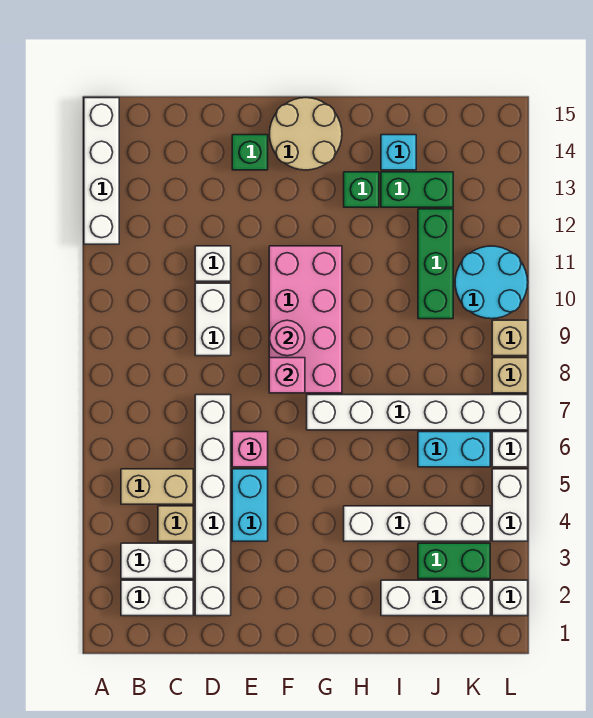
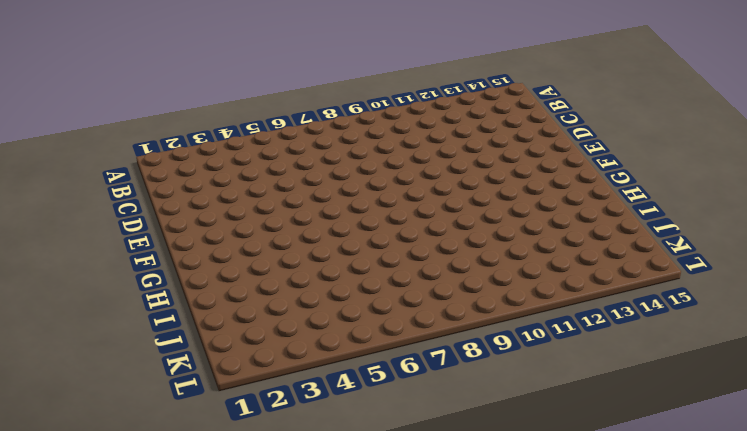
none -> white 1x4 brick [84,98,119,244]
none -> white 1x2 brick [121,580,193,616]
none -> white 1x2 brick [121,543,193,579]
none -> tan 1x2 brick [121,469,193,504]

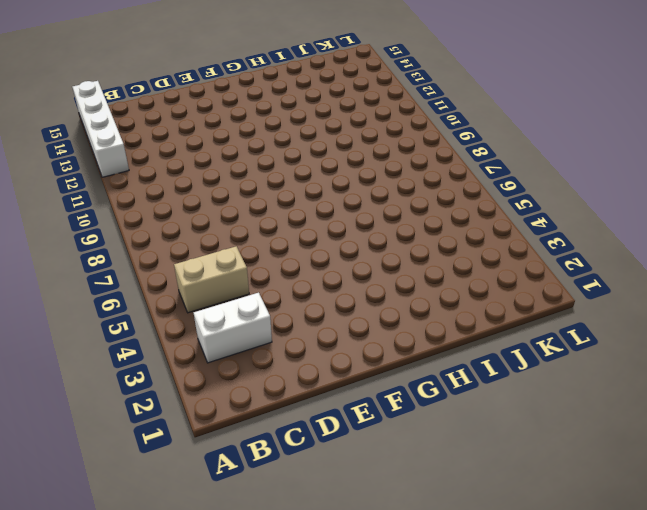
none -> white 1x2 brick [121,580,193,616]
none -> tan 1x1 brick [158,506,193,541]
none -> white 1x6 brick [195,395,231,616]
none -> white 1x2 brick [195,283,231,356]

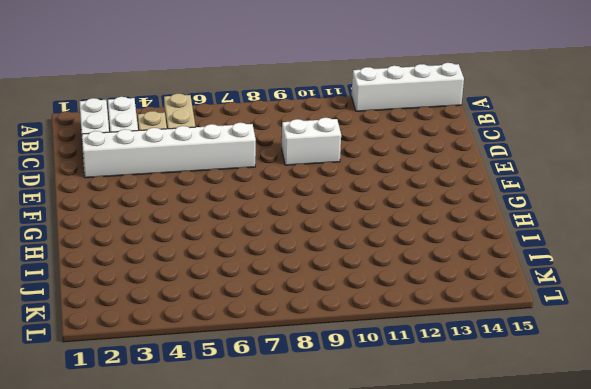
none -> white 1x1 brick [195,246,231,281]
none -> cyan 1x2 brick [232,469,268,541]
none -> pink 1x1 brick [232,432,268,467]
none -> green 1x1 brick [232,135,268,170]

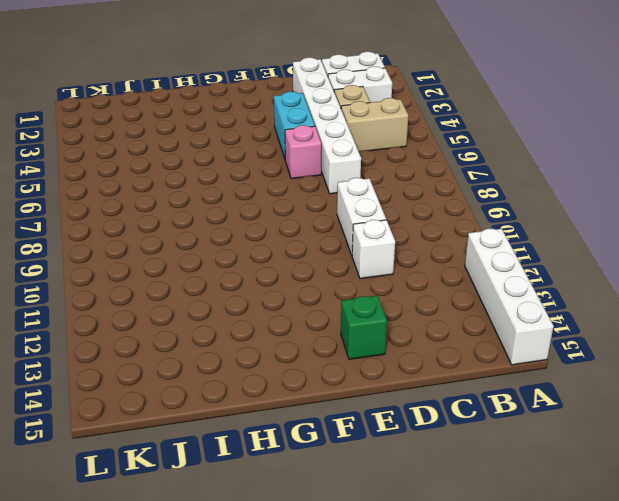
none -> pink 2x4 brick [269,246,342,393]
none -> tan 2x2 round brick [270,98,342,170]
none -> white 1x6 brick [307,395,528,430]
none -> white 1x4 brick [344,506,490,541]

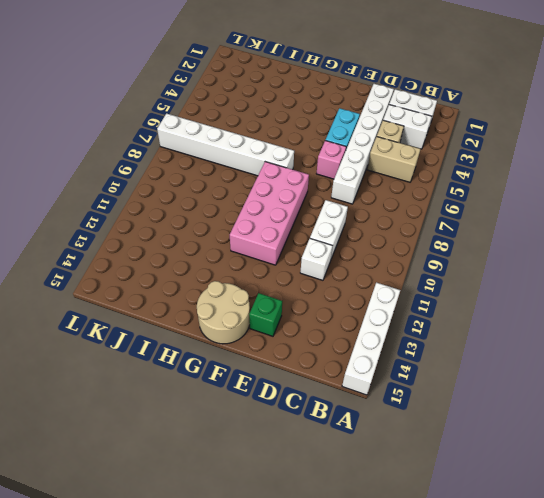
none -> white 1x4 brick [344,506,490,541]
none -> green 1x1 brick [344,172,379,207]
none -> white 1x3 brick [381,580,490,616]
none -> green 1x2 brick [381,172,453,207]

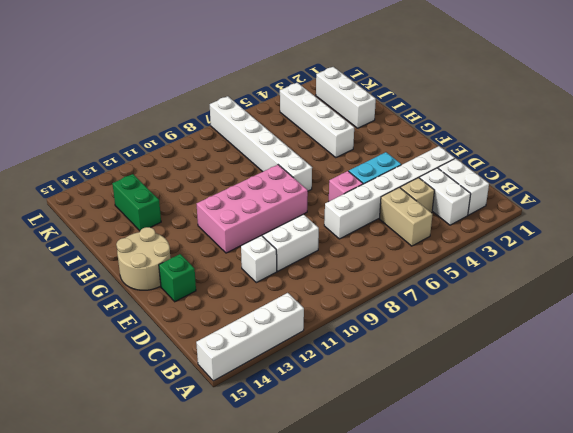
none -> green 1x1 brick [344,172,379,207]
none -> cyan 1x1 brick [381,135,416,170]
none -> green 1x2 brick [418,543,490,579]
none -> cyan 1x2 brick [418,432,490,467]

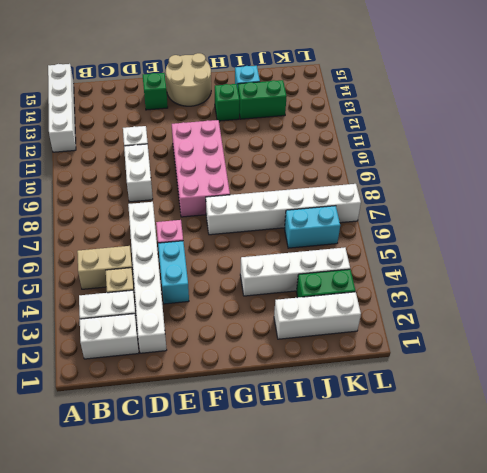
none -> green 1x3 brick [418,209,453,319]
none -> cyan 2x2 round brick [455,246,528,319]
none -> white 1x1 brick [492,580,528,616]
none -> white 1x2 brick [492,469,528,541]

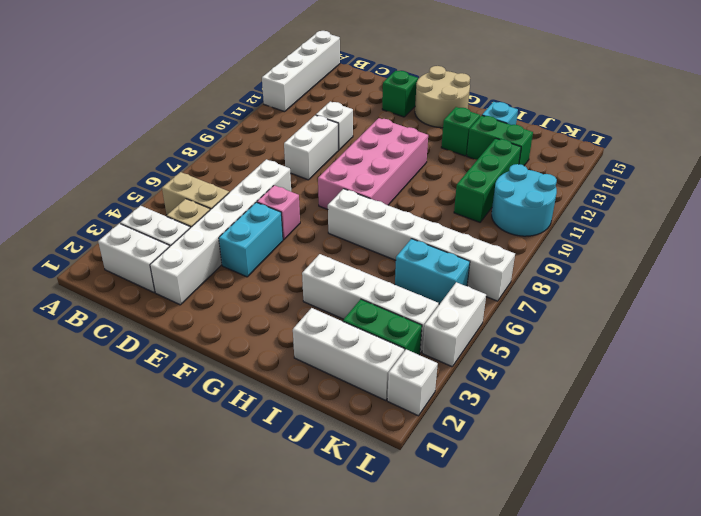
none -> white 1x1 brick [492,432,528,467]
none -> tan 1x1 brick [492,358,528,393]
none -> tan 1x1 brick [492,320,528,356]
none -> pink 1x1 brick [269,358,305,393]

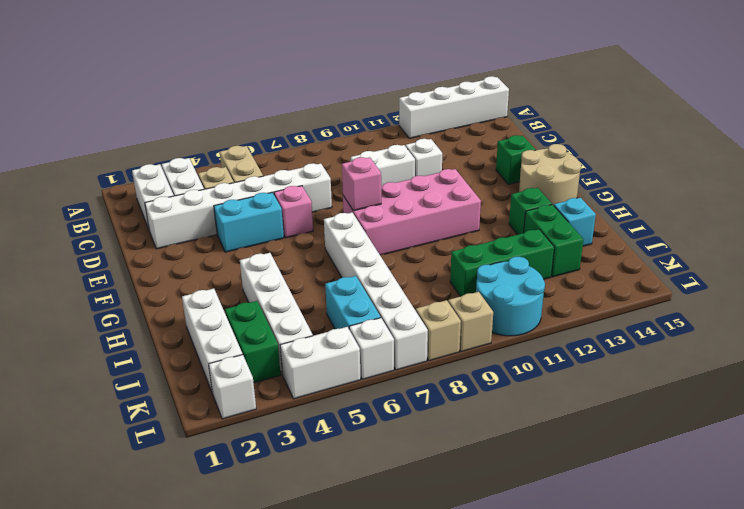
none -> pink 1x1 round brick [270,320,305,356]

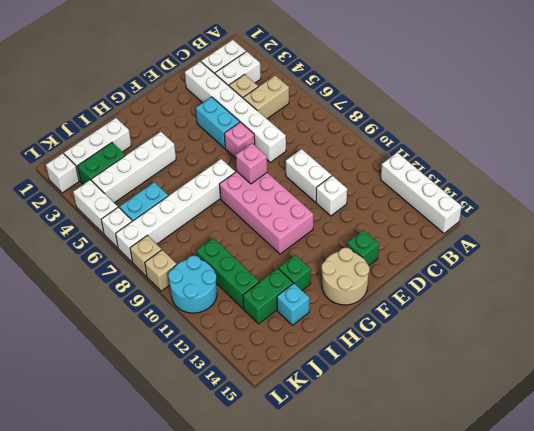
none -> pink 1x1 round brick [270,320,305,356]

